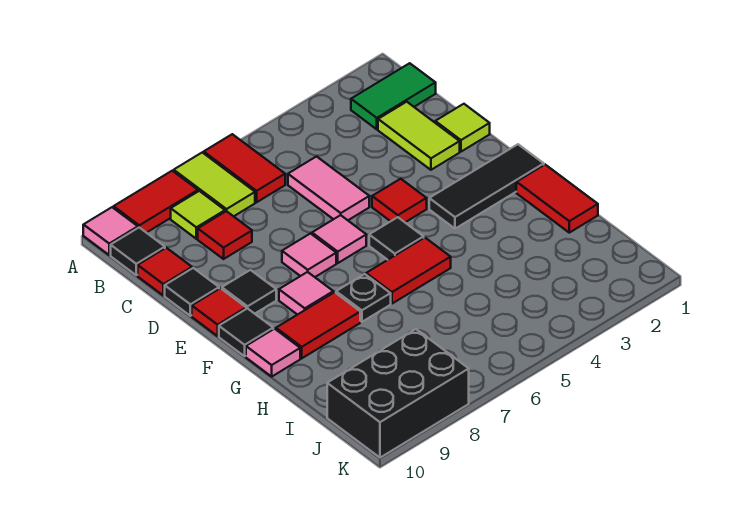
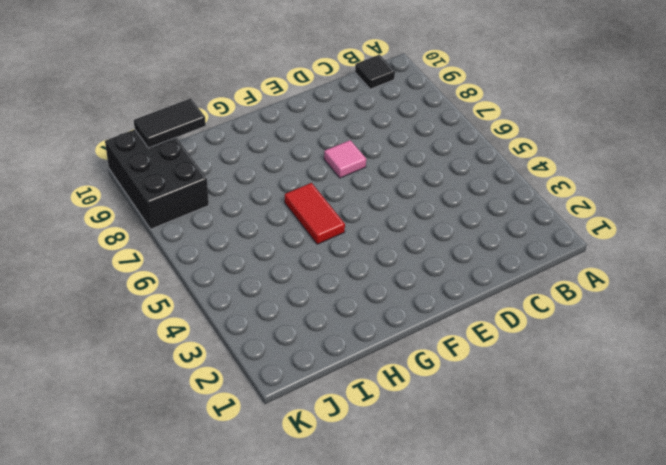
black 1x2 tile [134,98,206,148] -> none
none -> red 1x2 tile [204,134,285,202]
none -> lime 1x2 tile [174,152,255,216]
none -> red 1x2 tile [114,171,198,233]

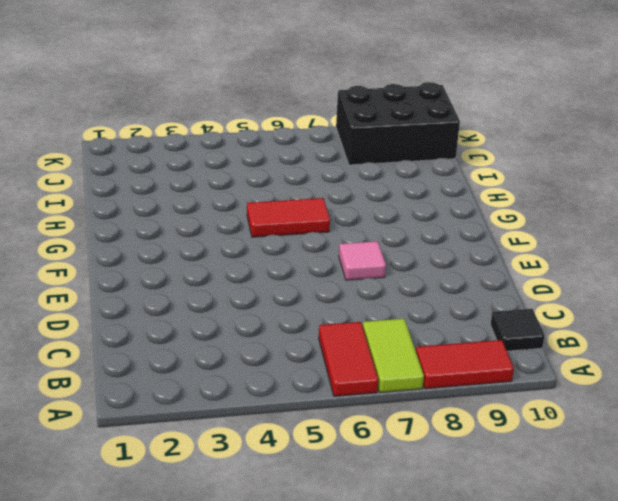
none -> pink 1x1 tile [83,207,138,255]
none -> green 1x2 tile [351,63,436,129]
none -> lime 1x1 tile [171,191,225,239]

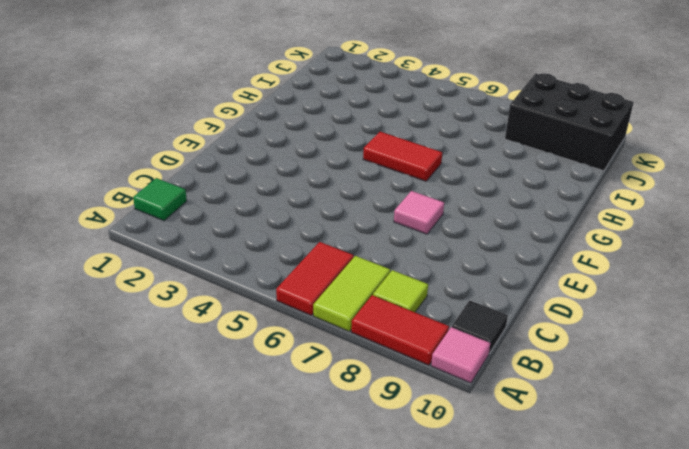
green 1x1 tile [133,178,187,221] -> green 1x2 tile [351,63,436,129]
none -> lime 1x2 tile [378,102,460,170]
none -> pink 1x2 tile [288,157,369,220]
none -> red 1x1 tile [198,211,252,259]

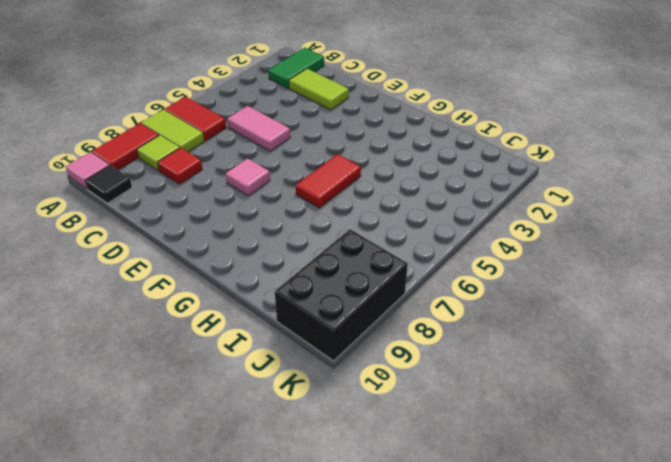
none -> red 1x1 tile [138,248,192,296]
none -> lime 1x1 tile [435,104,490,152]
none -> black 1x1 tile [165,268,219,316]

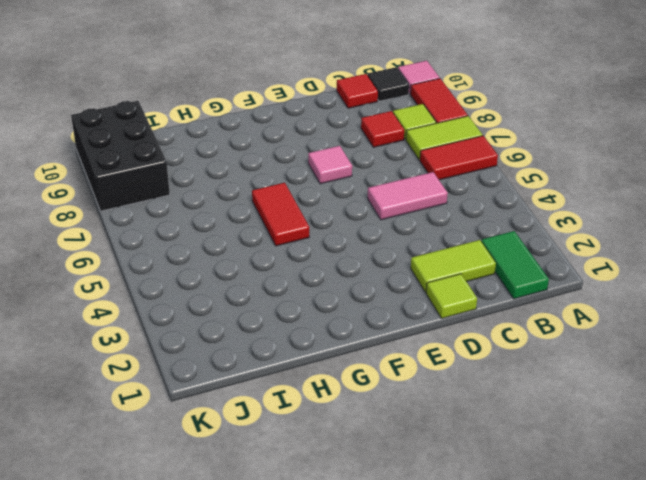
none -> black 1x1 tile [165,268,219,316]
none -> red 1x1 tile [372,179,427,222]
none -> pink 1x1 tile [312,215,366,263]

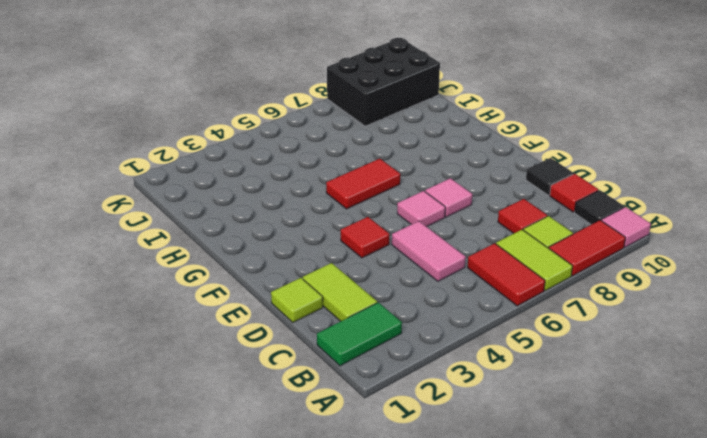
none -> black 1x1 tile [222,270,276,314]
none -> red 1x1 tile [192,288,246,336]
none -> black 1x3 tile [429,144,544,229]

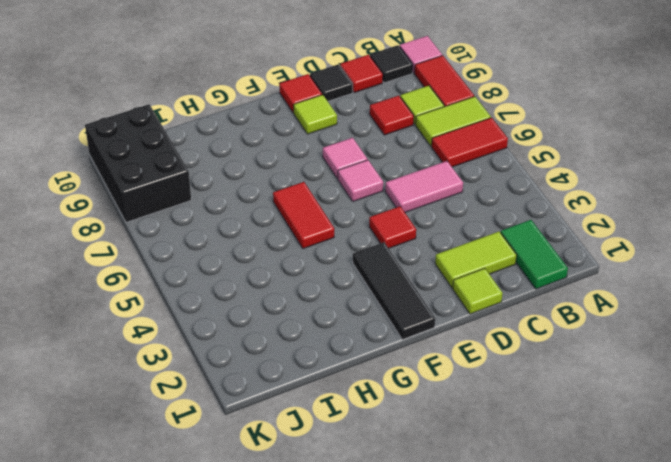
lime 1x1 tile [294,95,337,134] -> black 1x1 tile [222,270,276,314]
none -> black 1x1 tile [369,217,424,260]
none -> pink 1x1 tile [279,272,333,315]
none -> black 1x1 tile [219,308,273,356]

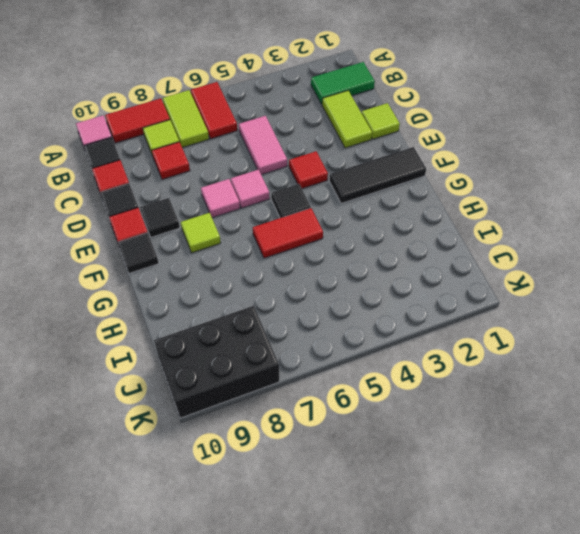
lime 1x1 tile [181,213,221,253] -> pink 1x1 tile [279,272,333,315]
none -> red 1x2 tile [516,165,598,233]
none -> black 1x1 plate [336,274,391,322]
none -> red 1x2 tile [276,292,360,358]

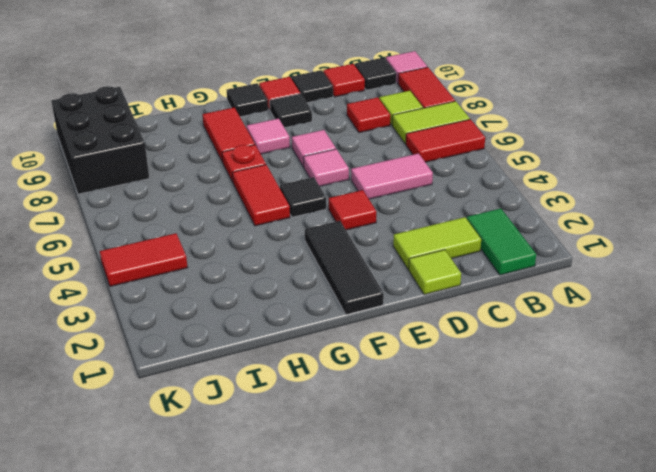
red 1x1 plate [222,145,266,182] -> black 1x1 plate [336,274,391,322]
red 1x2 tile [100,233,188,286] -> red 1x2 tile moved to [516,165,598,233]
none -> pink 1x1 tile [246,329,300,376]

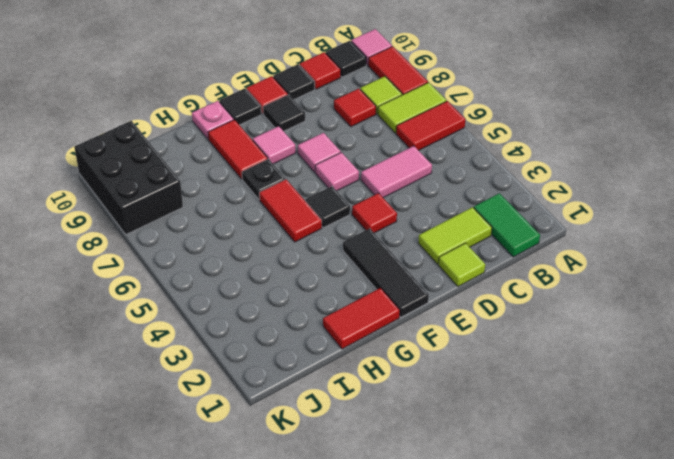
pink 1x1 plate [192,101,234,139] -> pink 1x1 tile [246,329,300,376]

